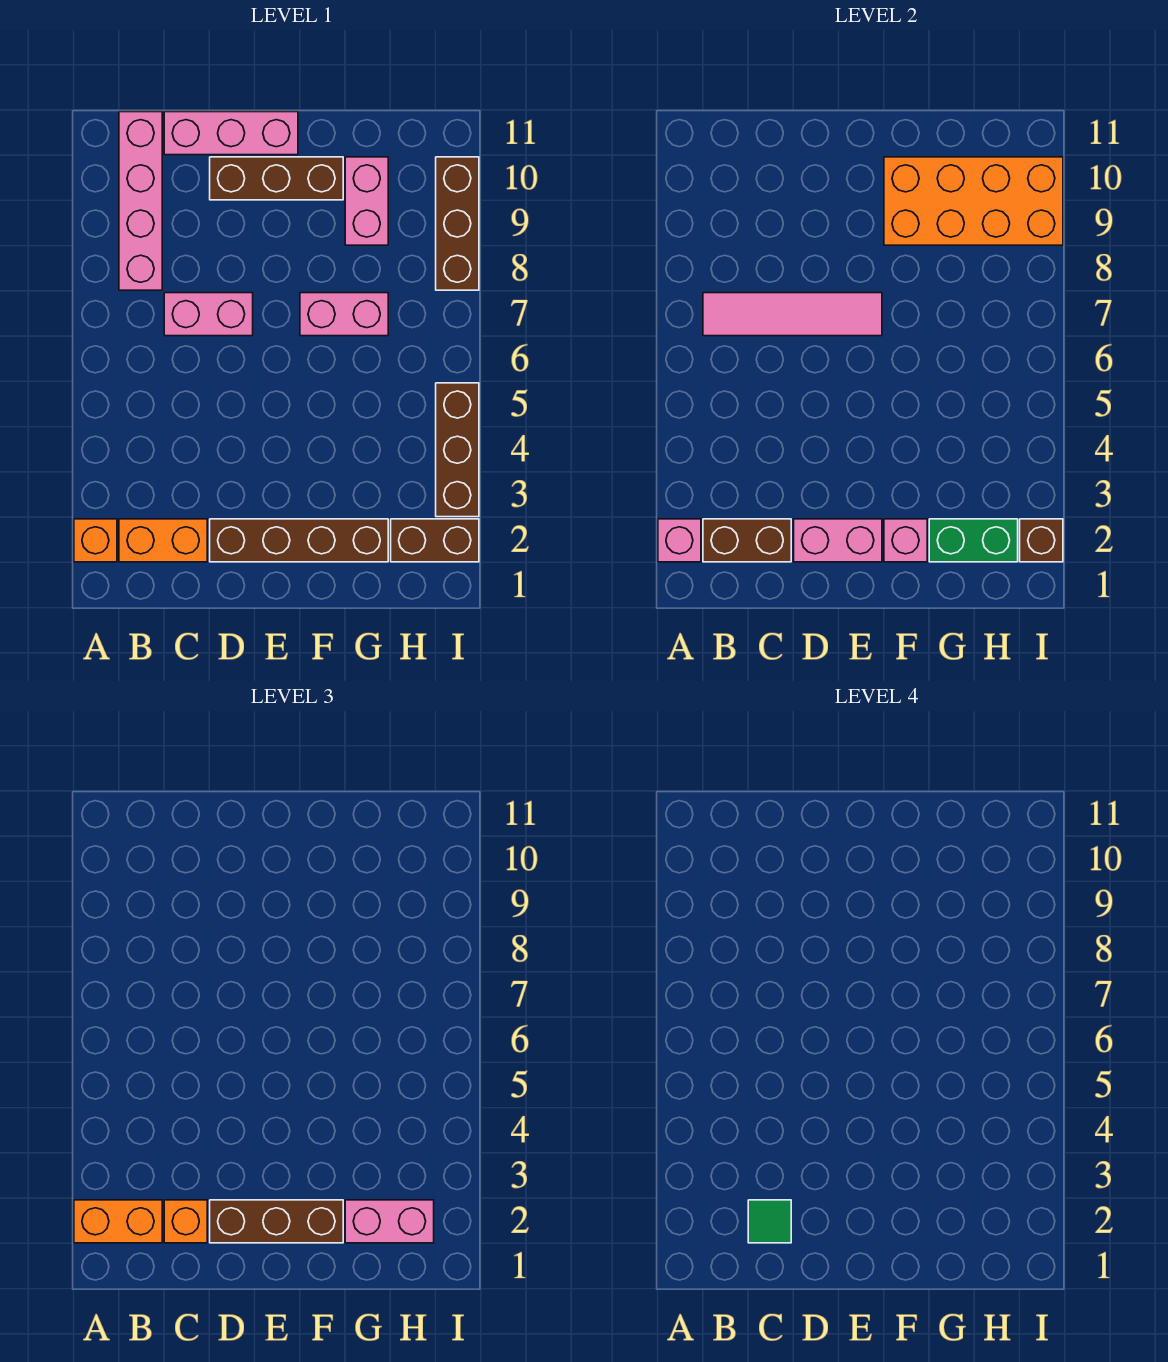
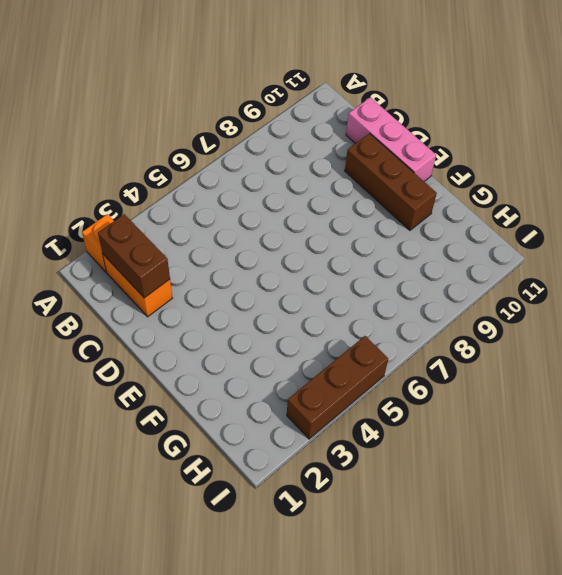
none -> pink 1x4 brick [119,112,162,290]
none -> pink 1x2 brick [164,293,253,336]
none -> brown 1x4 brick [210,519,388,562]

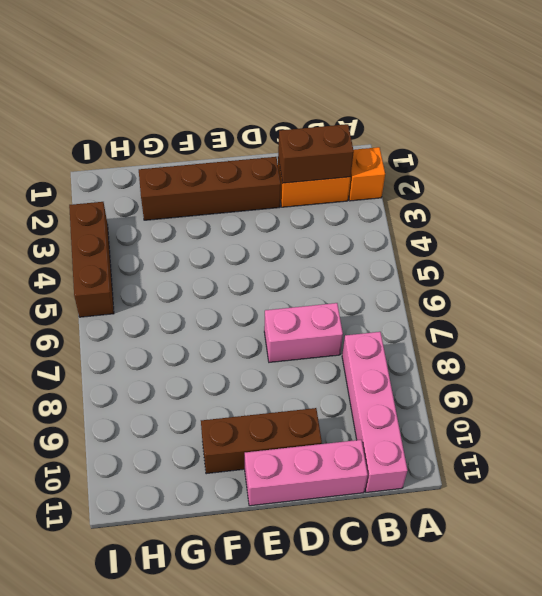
none -> pink 1x2 brick [300,293,388,336]
none -> pink 1x2 brick [345,157,388,245]
none -> brown 1x2 brick [391,519,479,562]

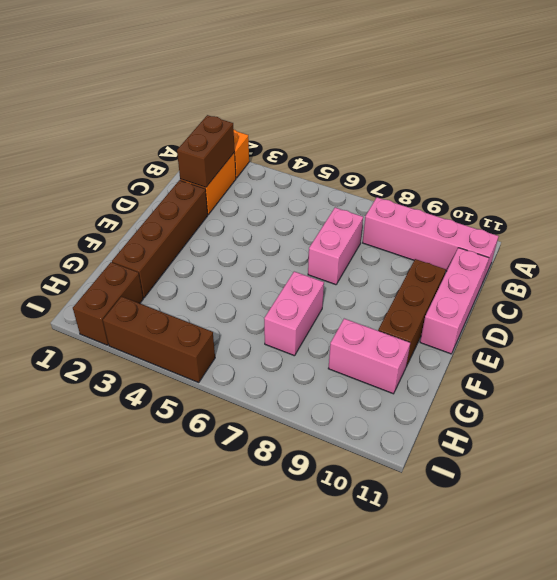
none -> brown 1x3 brick [436,157,479,290]
none -> pink 1x1 brick [658,519,701,562]
none -> pink 1x4 tile [703,293,882,336]

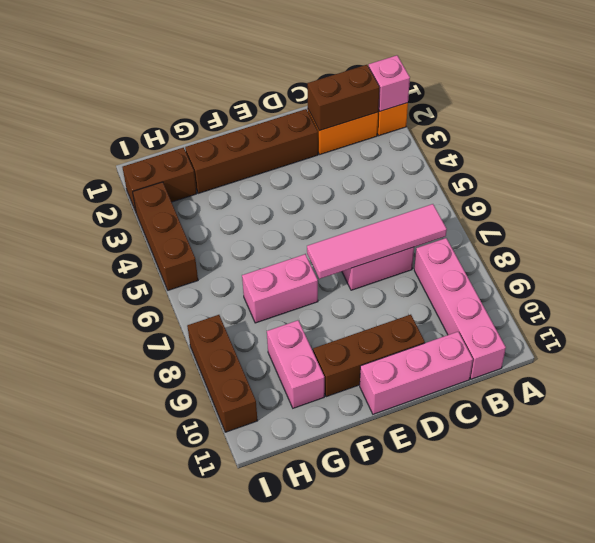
none -> pink 1x2 brick [794,519,882,562]
none -> pink 1x1 brick [884,519,927,562]
none -> orange 2x4 brick [884,157,1063,245]

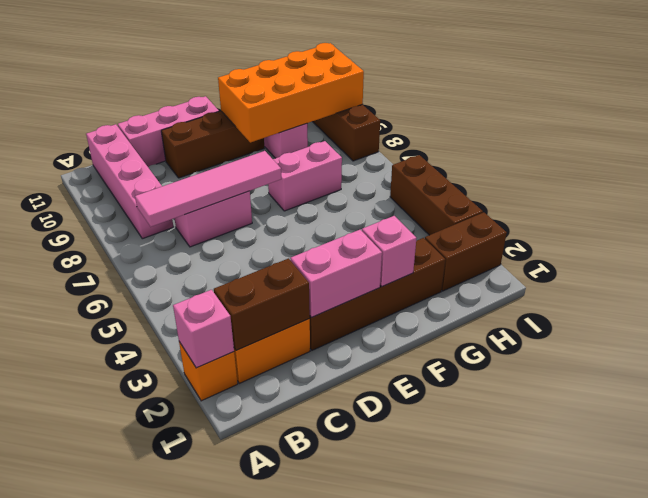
none -> green 1x2 brick [929,519,1018,562]
none -> brown 1x1 brick [1020,519,1063,562]
none -> orange 1x2 brick [74,1200,162,1243]

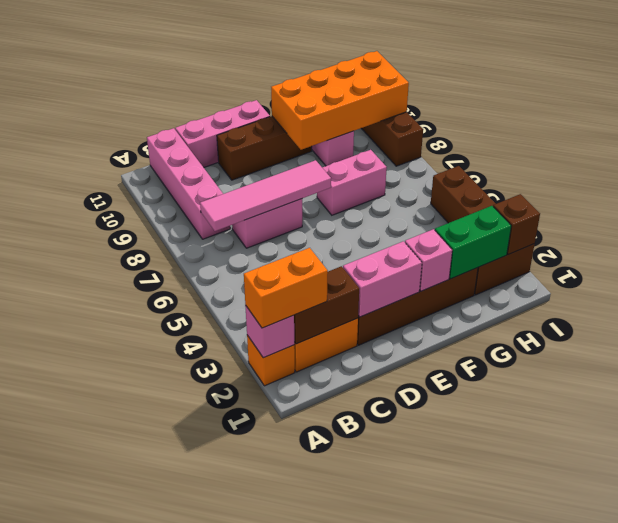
none -> orange 1x1 brick [164,1200,207,1243]
none -> brown 1x3 brick [210,1200,343,1243]
none -> pink 1x2 brick [345,1200,434,1243]

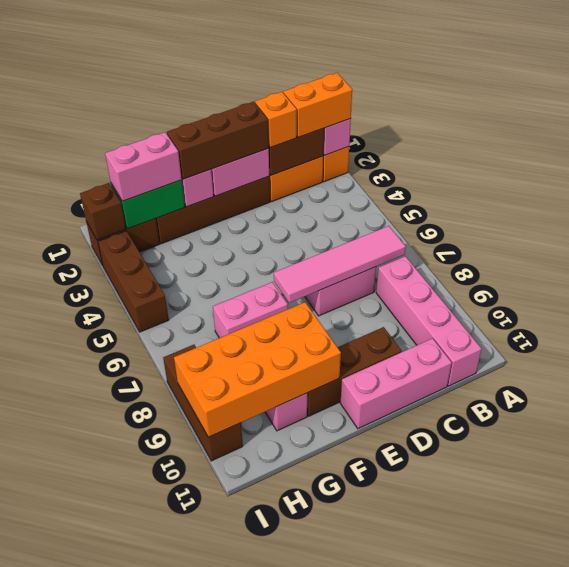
none -> green 1x1 tile [748,1200,791,1243]

